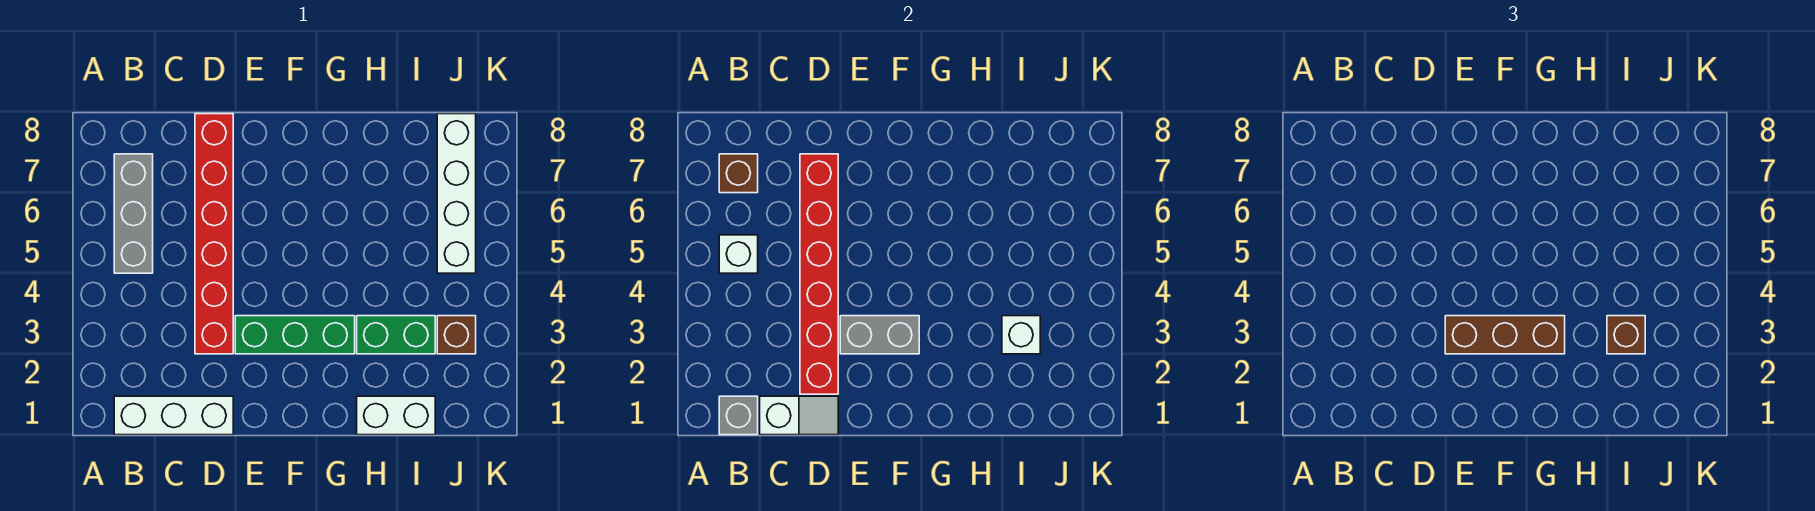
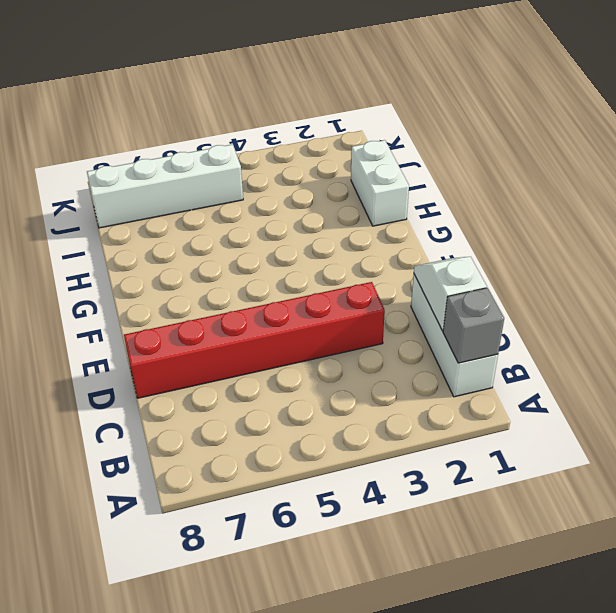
none -> grey 1x3 brick [114,154,153,273]
none -> green 1x3 brick [235,316,355,354]
none -> green 1x2 brick [357,316,435,354]

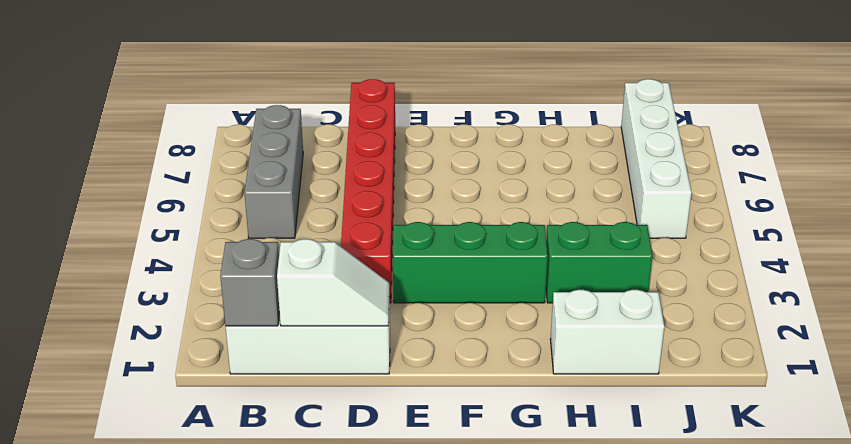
none -> brown 1x1 brick [437,316,476,354]
none -> white 1x1 brick [719,235,758,273]
none -> brown 1x1 brick [719,154,758,193]

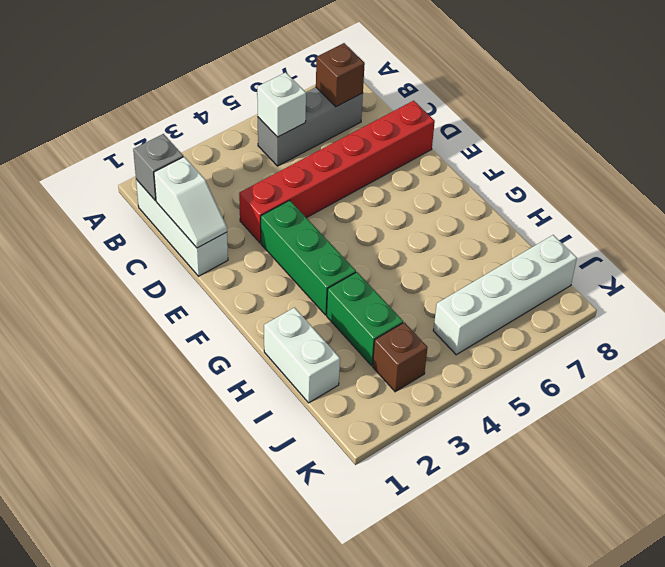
none -> red 1x6 brick [800,154,838,394]
none -> grey 1x2 brick [840,316,919,354]
none -> white 1x1 brick [1002,316,1040,354]

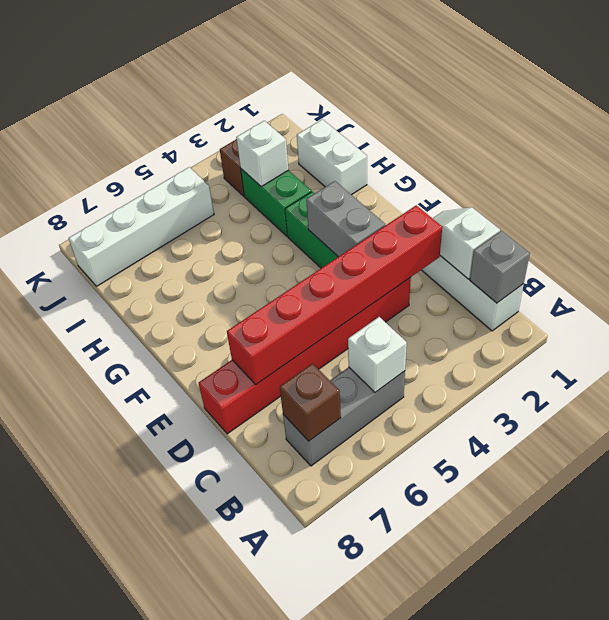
none -> brown 1x3 brick [1445,316,1565,354]
none -> brown 1x1 brick [1607,316,1645,354]

